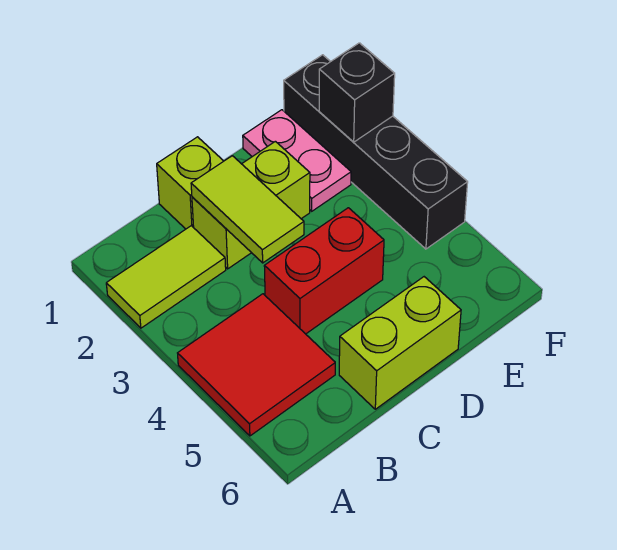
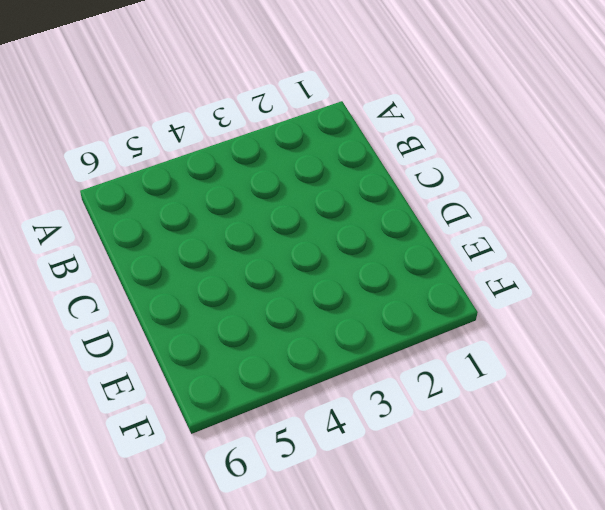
none -> lime 1x2 tile [106,226,226,328]
none -> red 2x2 tile [178,294,335,436]

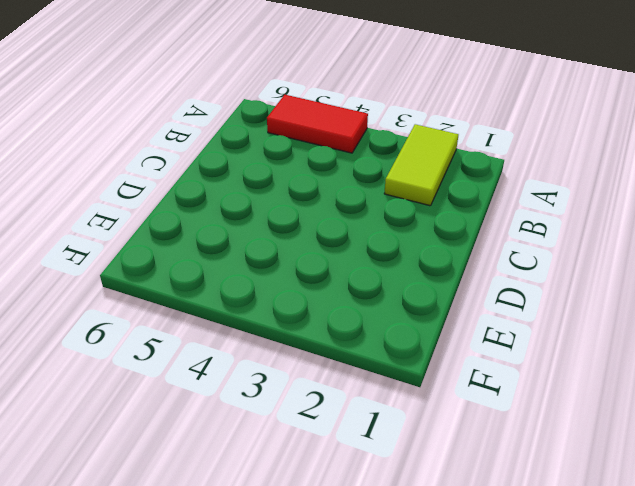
red 1x2 tile [267,95,368,153] -> red 2x2 tile [178,294,335,436]
none -> lime 1x1 brick [157,137,223,229]
none -> lime 1x2 brick [192,141,310,269]

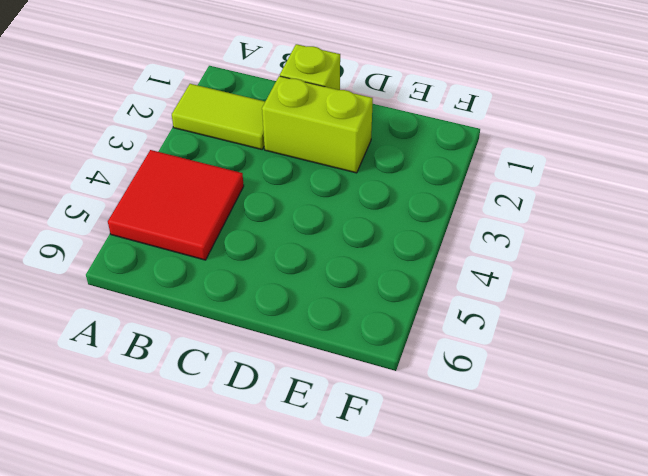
none -> red 1x2 brick [264,208,384,334]
none -> lime 1x2 brick [339,277,461,409]

